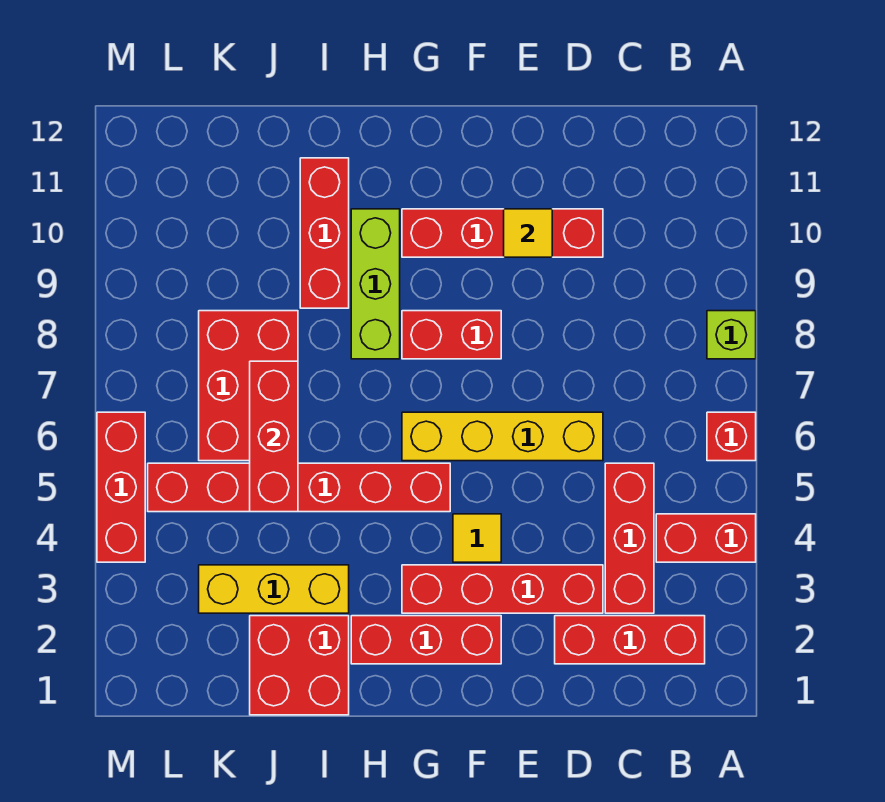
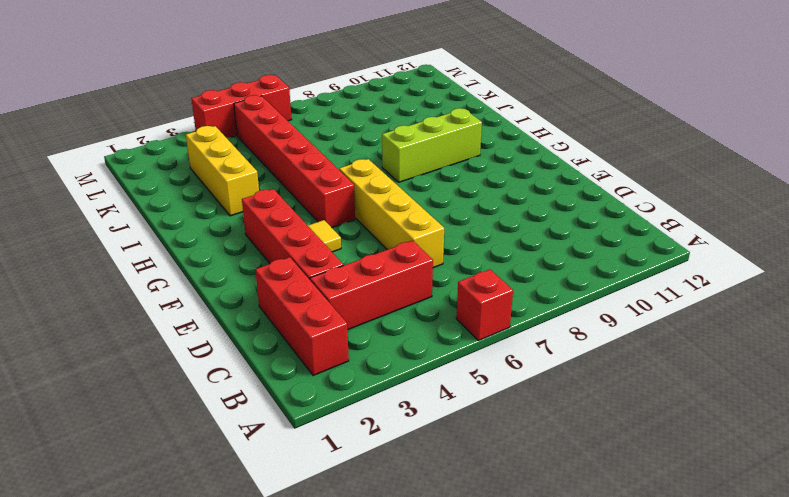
none -> red 1x2 brick [656,514,756,562]
none -> lime 1x1 brick [707,311,756,359]
none -> red 1x4 brick [402,209,603,257]

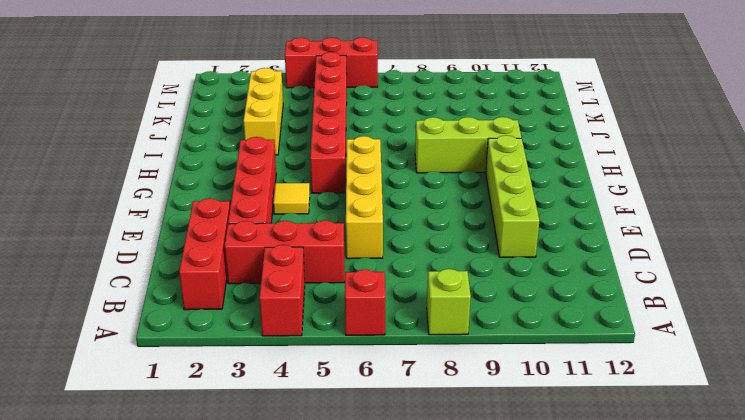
lime 1x4 brick [486,135,539,257] -> red 1x4 brick [402,209,603,257]
none -> red 1x3 brick [351,616,501,664]
none -> red 1x2 brick [402,311,501,359]
none -> red 2x2 brick [250,616,349,715]

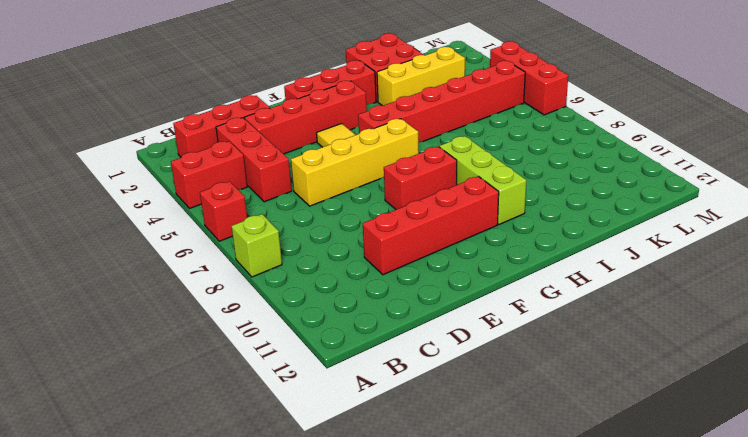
none -> red 1x3 brick [300,158,349,308]
none -> red 2x3 brick [199,311,298,461]
none -> yellow 1x1 tile [504,209,552,257]

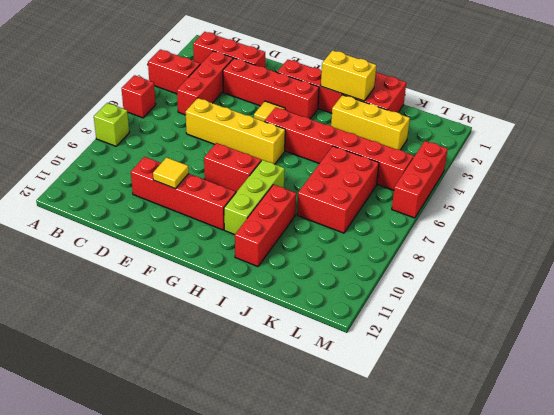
yellow 1x2 brick [321,50,376,101] -> none
none -> red 1x3 brick [250,361,298,512]

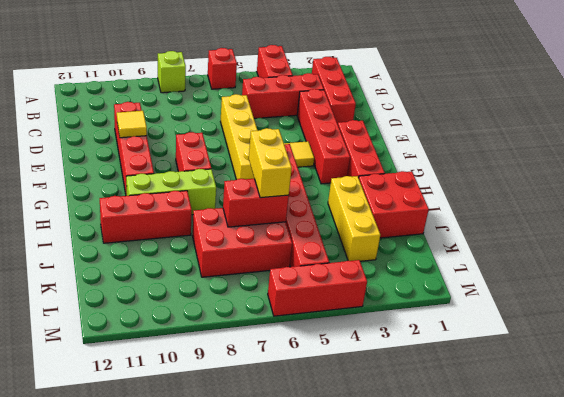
yellow 1x2 brick [249,128,292,198] -> none
red 1x2 brick [223,179,289,227] -> red 1x3 brick [250,361,298,512]

